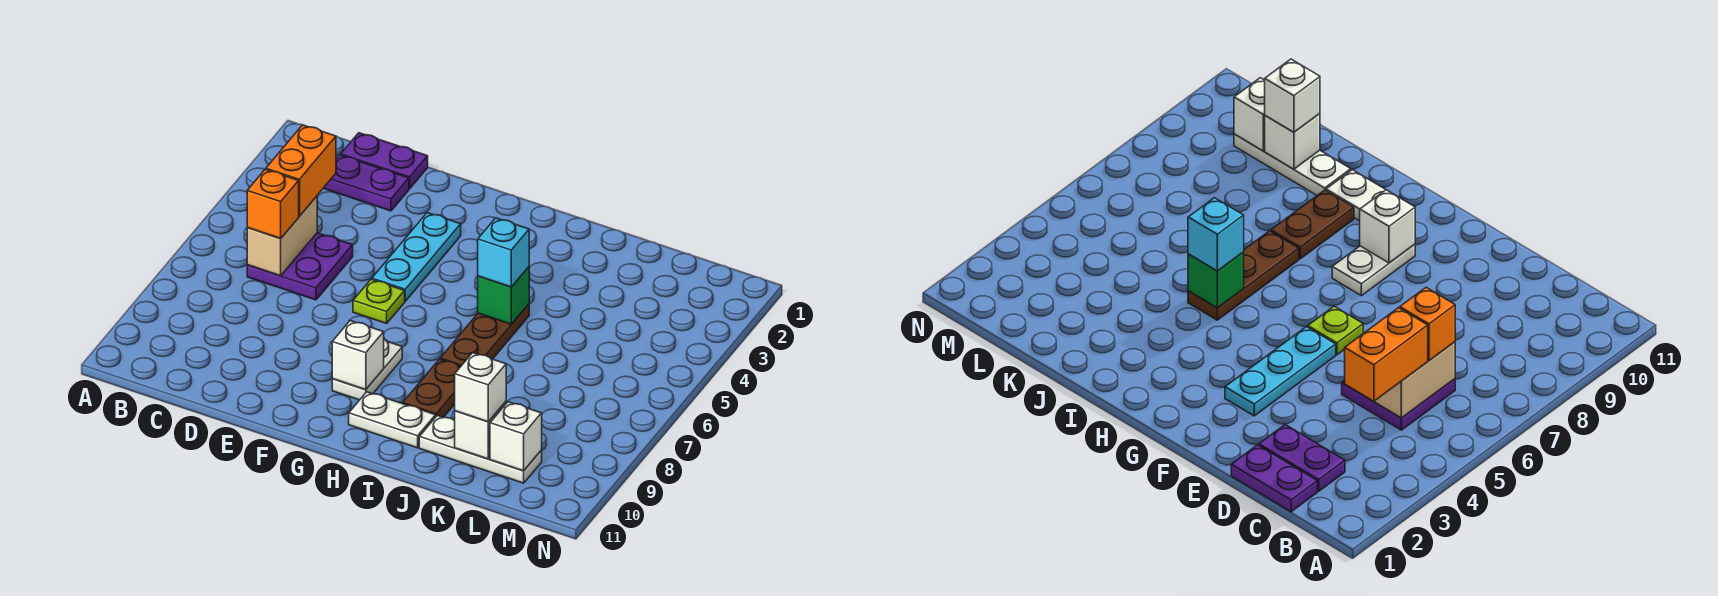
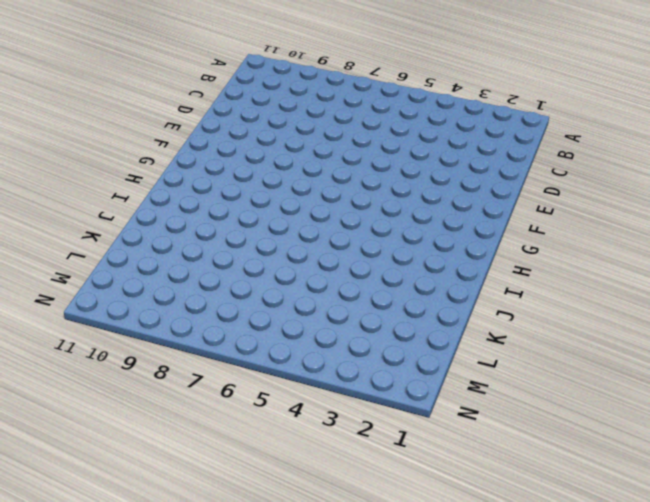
none -> purple 1x2 plate [341,133,428,189]
none -> purple 1x2 plate [323,155,409,211]
none -> purple 2x2 plate [247,233,353,300]

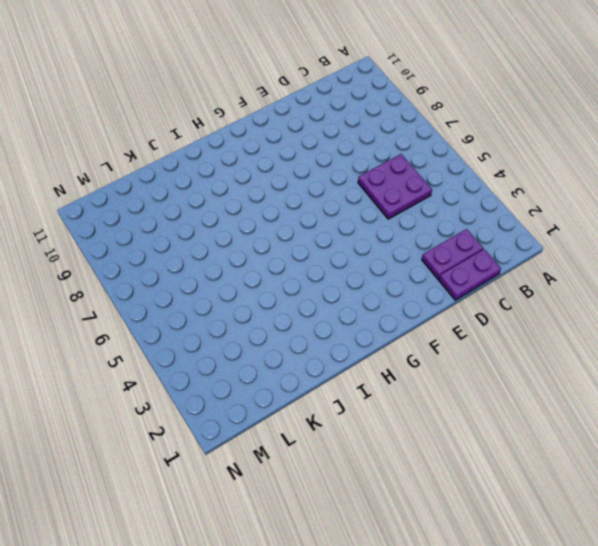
none -> cyan 1x3 plate [372,213,461,301]
none -> lime 1x1 plate [353,279,405,323]
none -> white 1x2 plate [332,340,402,400]

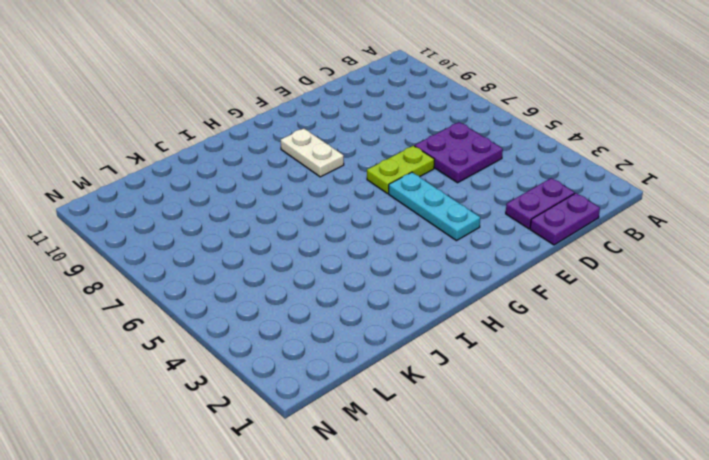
lime 1x2 plate [367,146,434,194] -> lime 1x1 plate [353,279,405,323]
none -> white 1x2 plate [349,392,436,448]
none -> brown 1x3 plate [440,304,529,366]
none -> brown 1x2 plate [403,359,461,417]

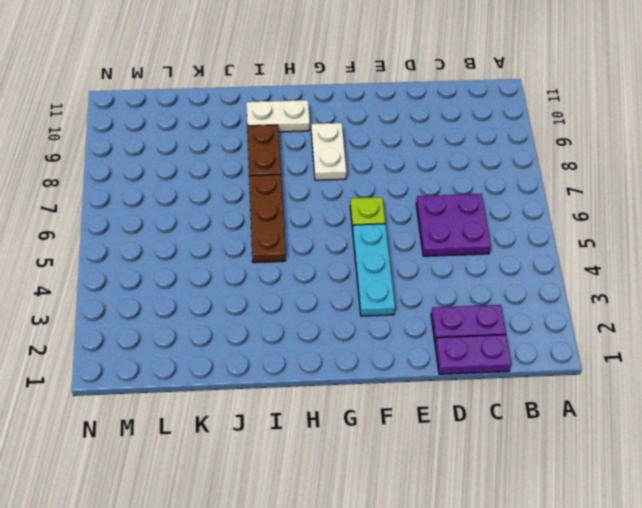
none -> white 1x3 plate [419,415,542,483]
none -> tan 1x2 brick [247,196,317,276]
none -> white 1x1 brick [332,321,384,390]

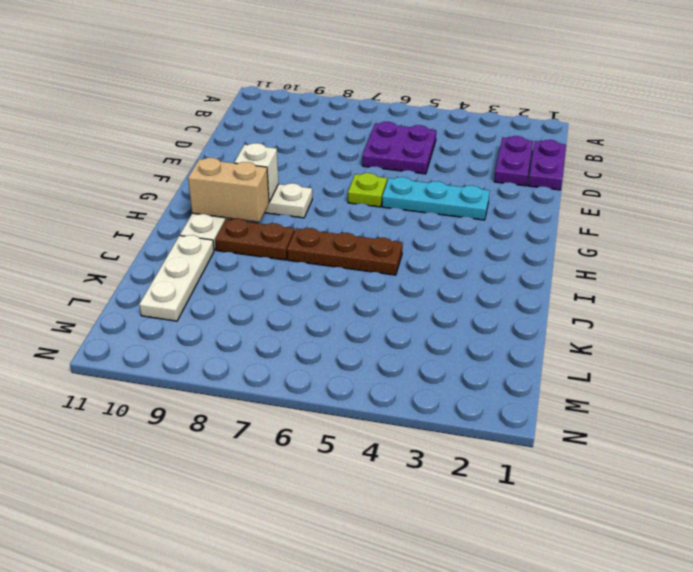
tan 1x2 brick [188,158,269,222] -> tan 1x2 brick moved to [247,196,317,276]
none -> green 1x1 brick [478,267,529,324]
none -> white 1x1 brick [455,402,506,459]
none -> white 1x1 brick [490,402,542,471]

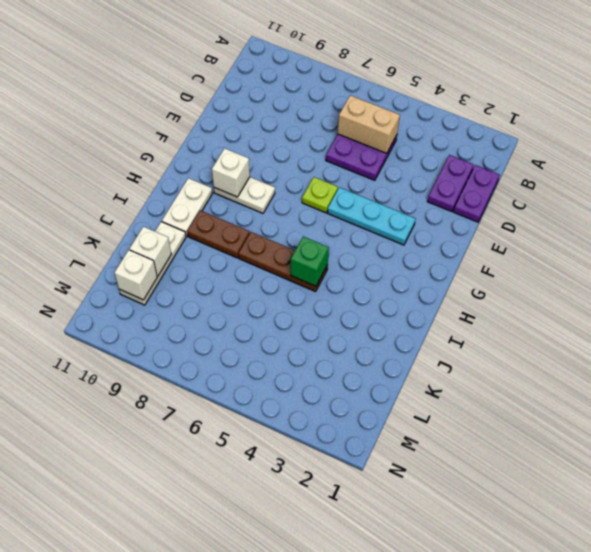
none -> orange 1x2 brick [266,125,336,216]
none -> orange 1x1 brick [247,169,299,238]
none -> cyan 1x1 brick [478,218,529,287]

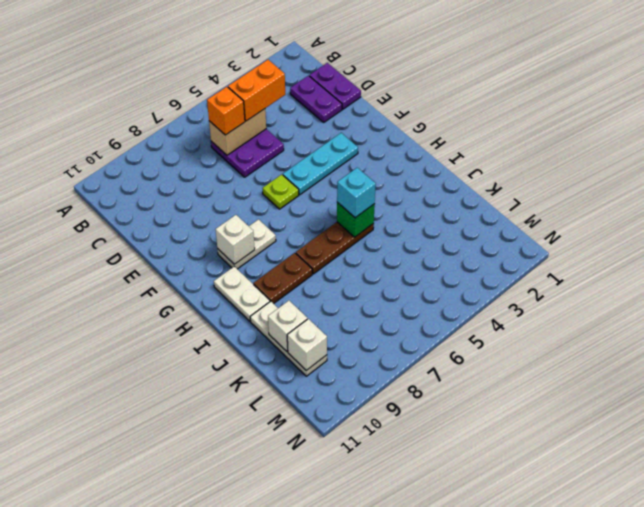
none -> white 1x1 brick [455,353,506,422]

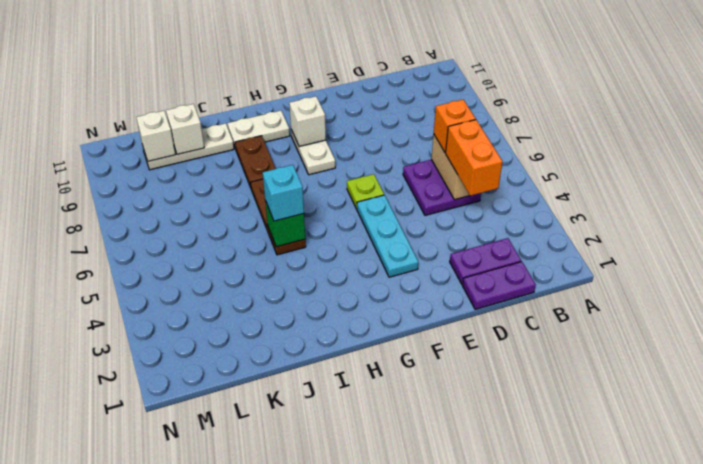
none -> white 1x1 brick [455,353,506,422]

